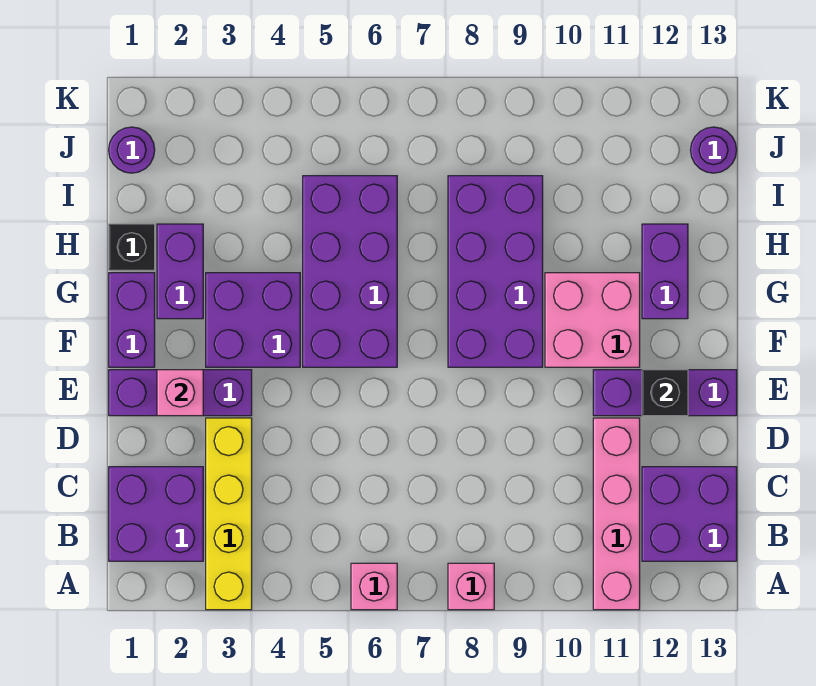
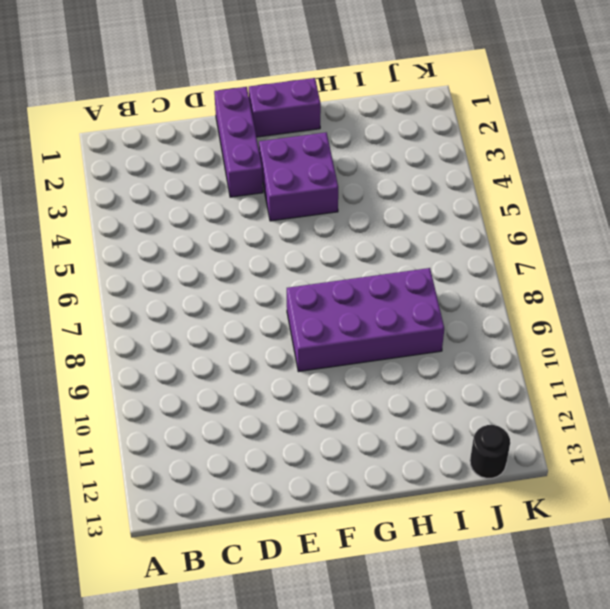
black 1x1 round brick [470,425,510,478] -> purple 1x1 round brick [691,127,737,173]
none -> yellow 1x4 brick [206,418,252,610]
none -> pink 1x1 brick [351,563,397,610]
none -> pink 1x1 brick [448,563,494,610]

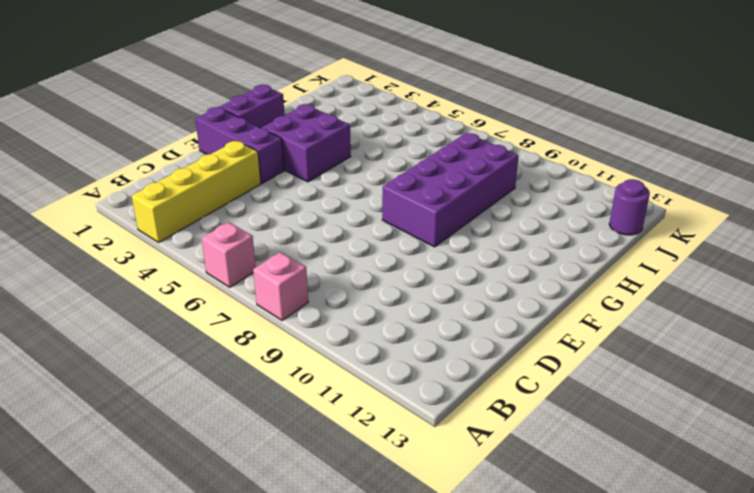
none -> pink 1x4 brick [593,418,640,610]
none -> purple 2x2 brick [109,467,203,561]
none -> purple 2x2 brick [642,467,737,561]

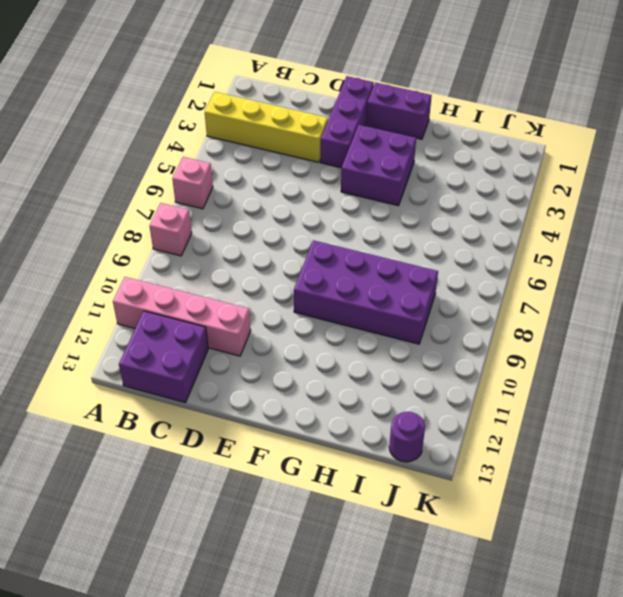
none -> purple 2x2 brick [109,467,203,561]
none -> purple 1x3 brick [593,370,737,416]
none -> purple 2x4 brick [303,176,397,367]

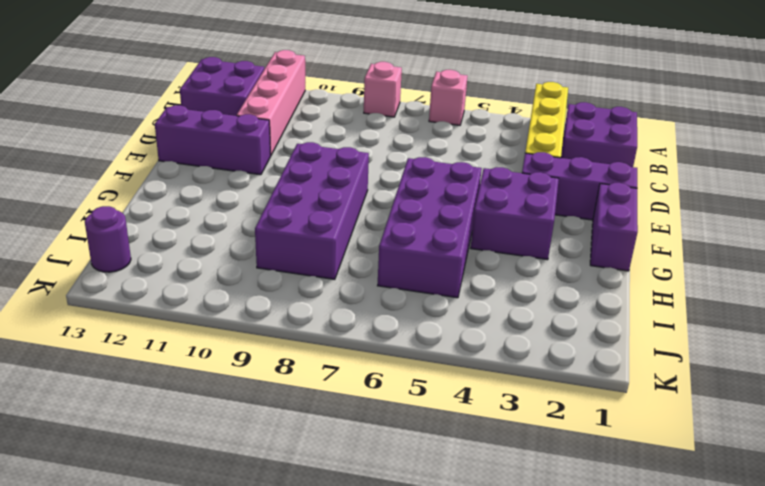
none -> pink 2x2 brick [545,273,640,367]
none -> purple 1x2 brick [157,224,203,319]
none -> purple 1x2 brick [642,224,688,319]

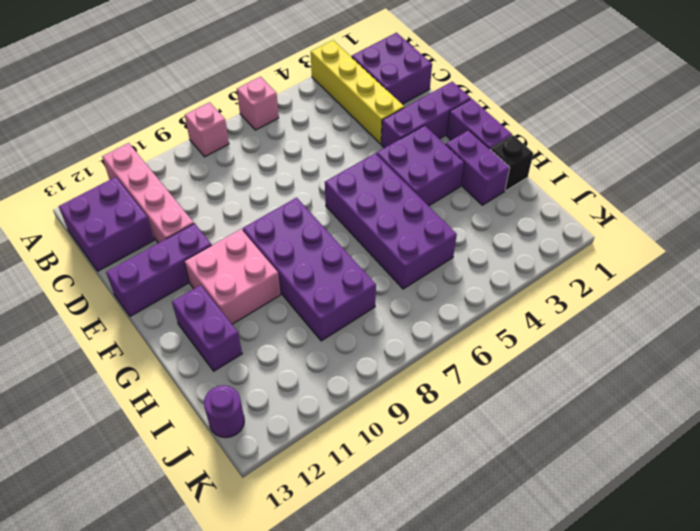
none -> purple 1x1 round brick [109,127,155,173]
none -> pink 1x1 brick [157,370,203,416]
none -> black 1x1 brick [642,370,688,416]

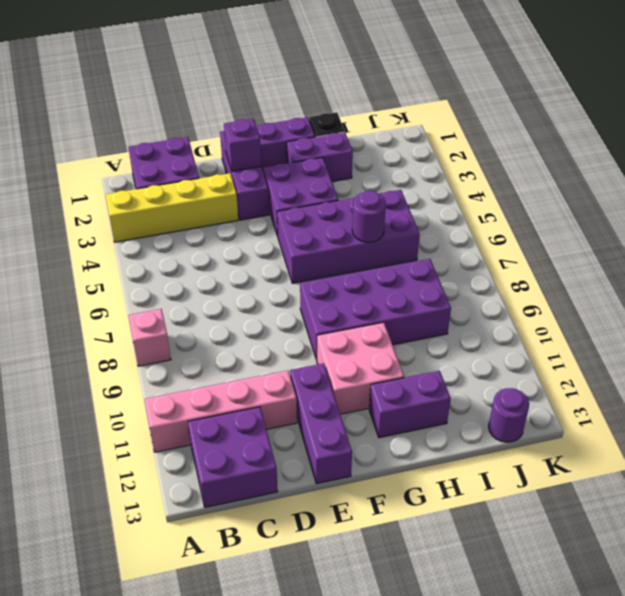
purple 1x1 brick [224,119,261,171] -> pink 1x1 brick [157,370,203,416]
purple 1x1 round brick [352,191,386,242] -> purple 1x1 round brick moved to [109,127,155,173]
none -> pink 1x1 brick [351,563,397,610]
none -> black 1x1 brick [642,370,688,416]

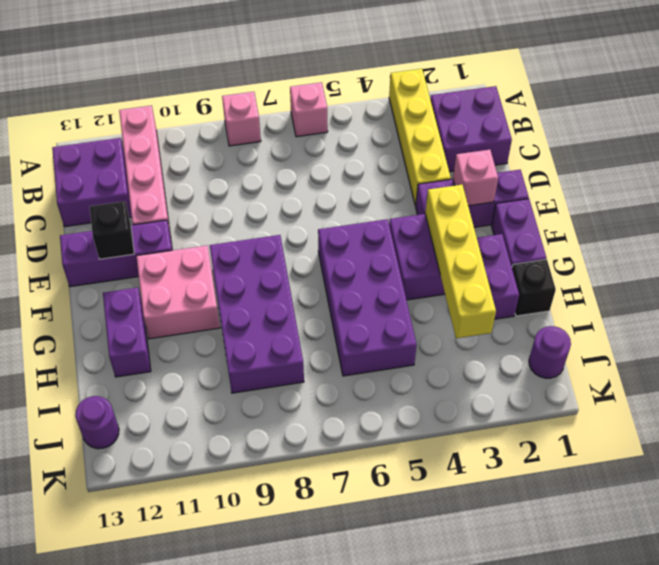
yellow 1x4 brick [425,185,496,338] -> none

